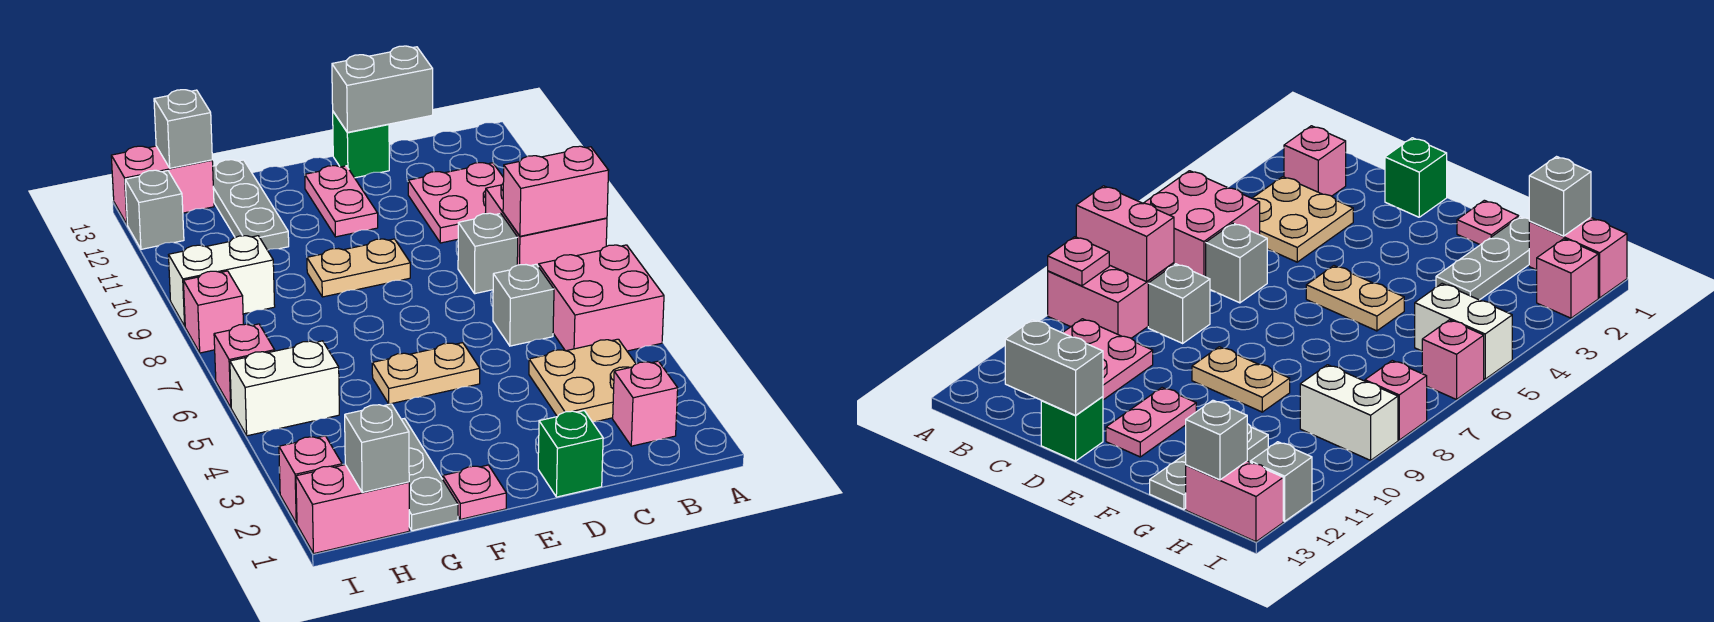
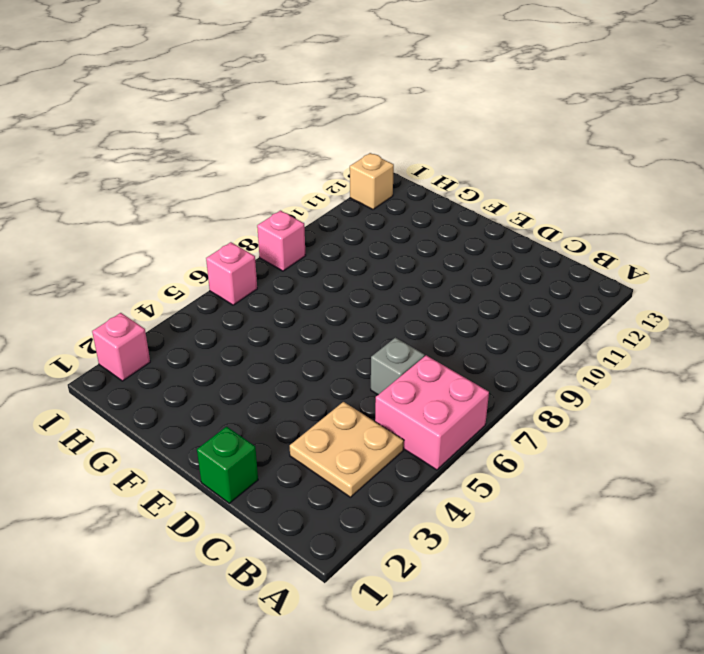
tan 1x1 brick [350,153,394,209] -> grey 1x1 brick [125,170,184,249]
none -> pink 2x2 brick [485,184,607,267]
none -> pink 1x1 brick [613,361,678,446]
none -> pink 2x2 plate [408,163,504,243]

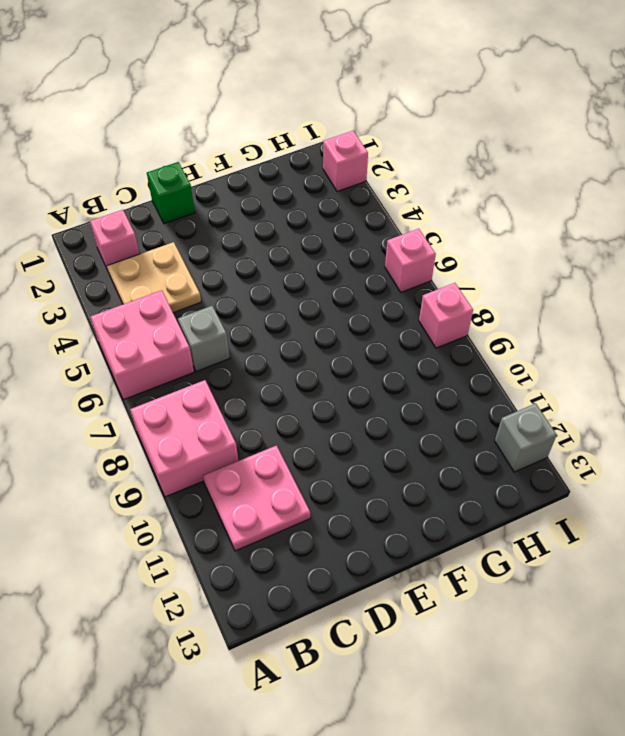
none -> grey 1x1 brick [458,213,518,294]
none -> green 1x1 brick [333,112,389,178]
none -> tan 1x2 plate [372,343,480,404]

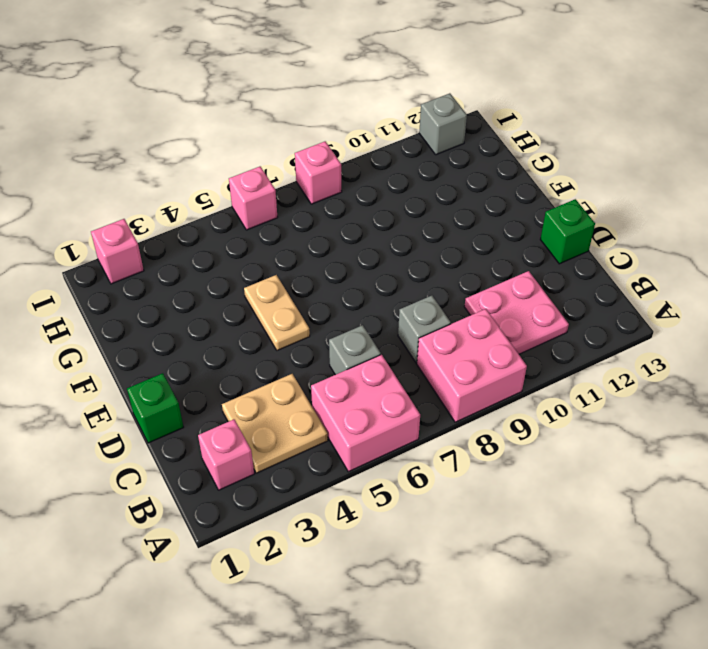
none -> tan 1x2 plate [307,239,410,297]
none -> pink 1x2 plate [305,166,378,237]
none -> pink 1x1 plate [443,465,506,519]

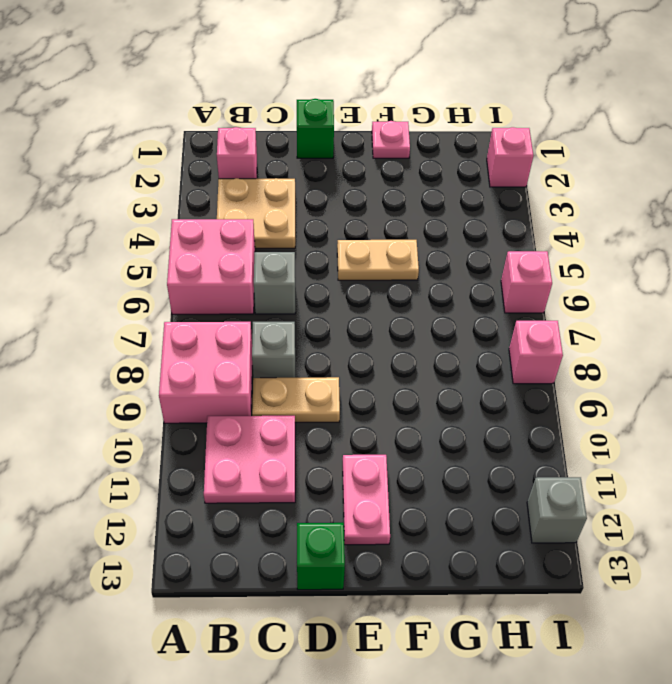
tan 1x2 plate [252,377,340,422] -> tan 1x2 plate moved to [307,239,410,297]
none -> grey 1x3 plate [401,419,458,531]
none -> grey 1x3 plate [213,160,289,250]
none -> pink 1x2 brick [296,465,409,553]

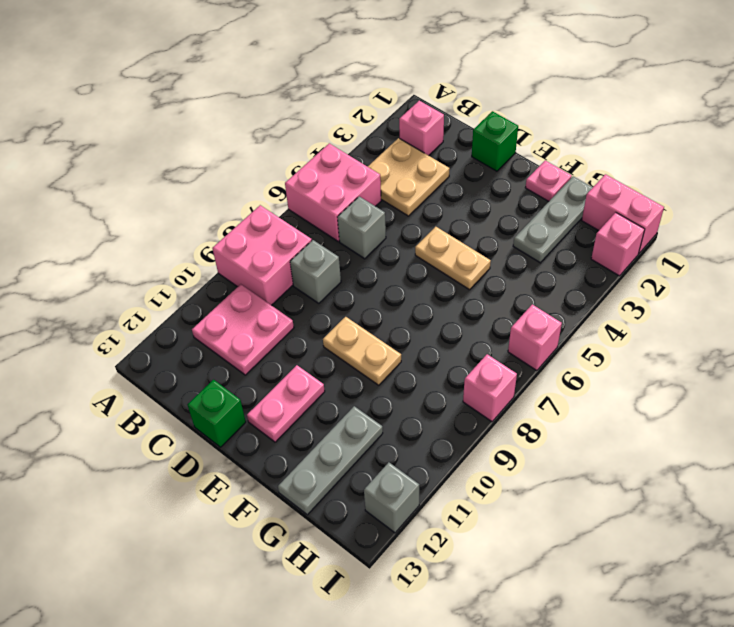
none -> white 1x2 brick [230,341,339,436]
none -> white 1x2 brick [169,236,275,326]
none -> pink 1x2 brick [111,146,214,225]

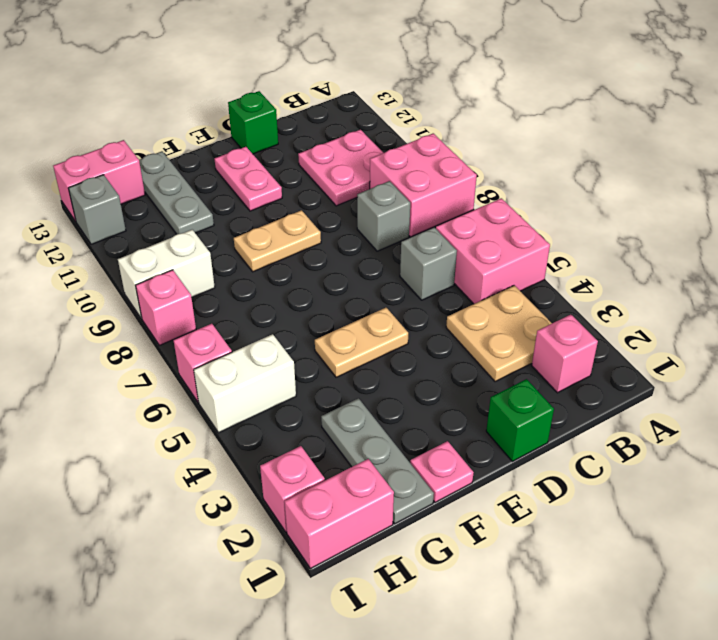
none -> pink 1x2 brick [503,146,609,236]
none -> pink 1x1 plate [1048,237,1109,286]
none -> grey 1x2 brick [332,46,433,132]

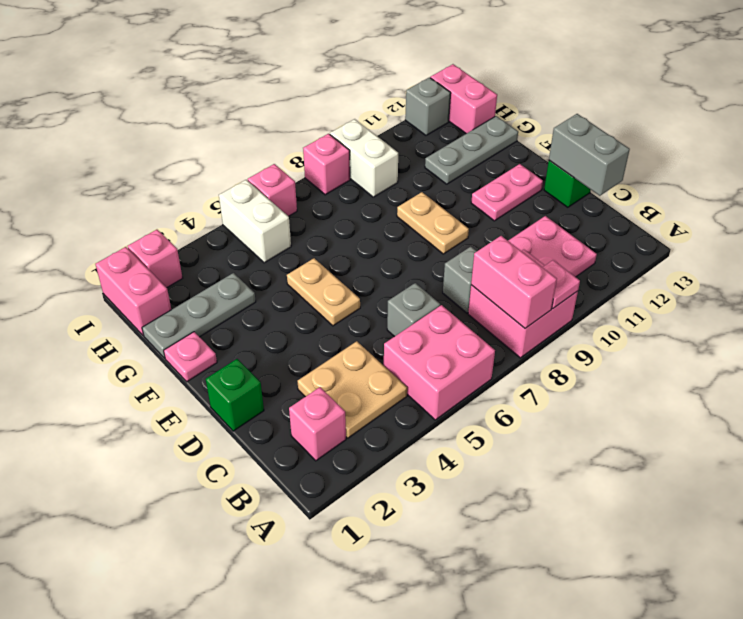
none -> grey 1x1 brick [345,404,409,492]
none -> grey 1x1 brick [154,90,212,168]

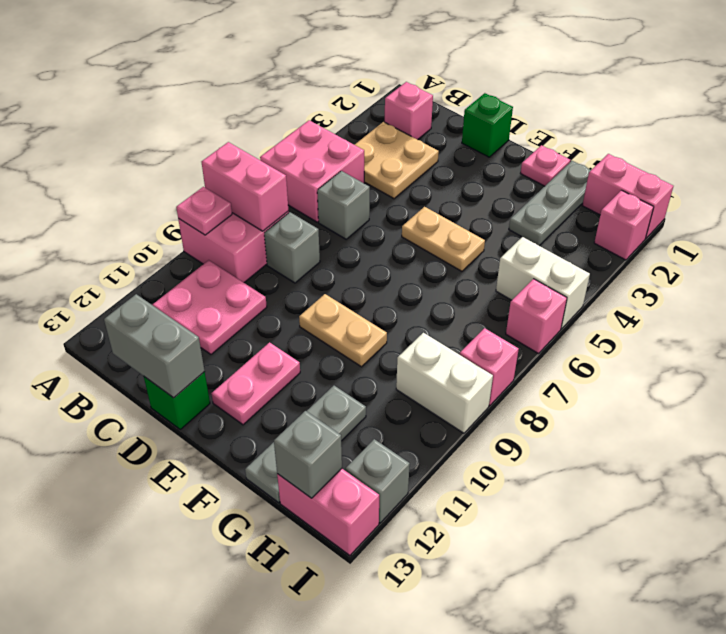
none -> grey 1x1 brick [345,404,409,492]

